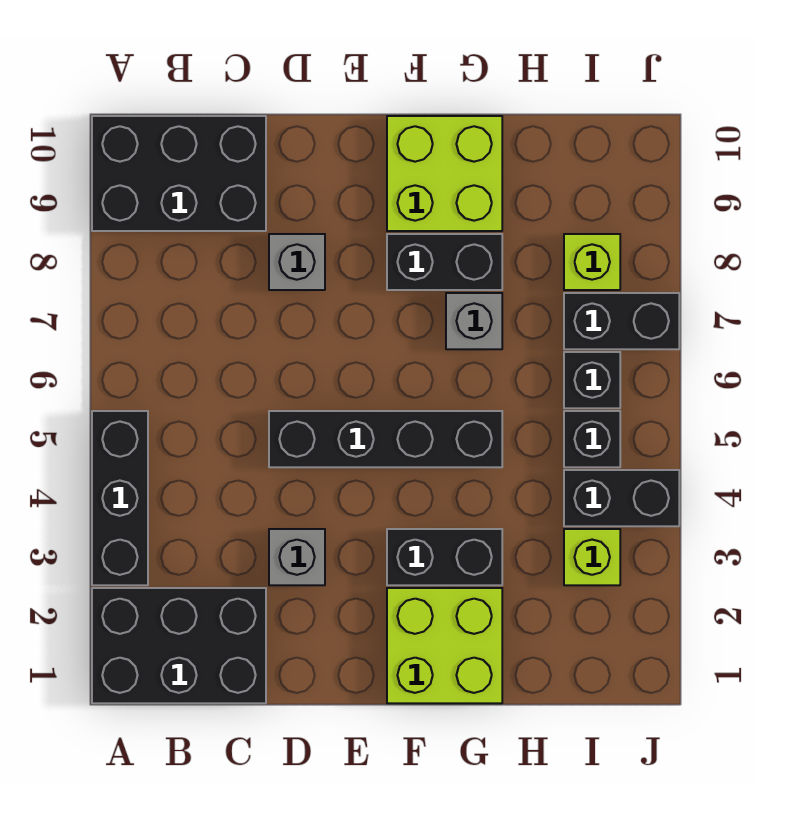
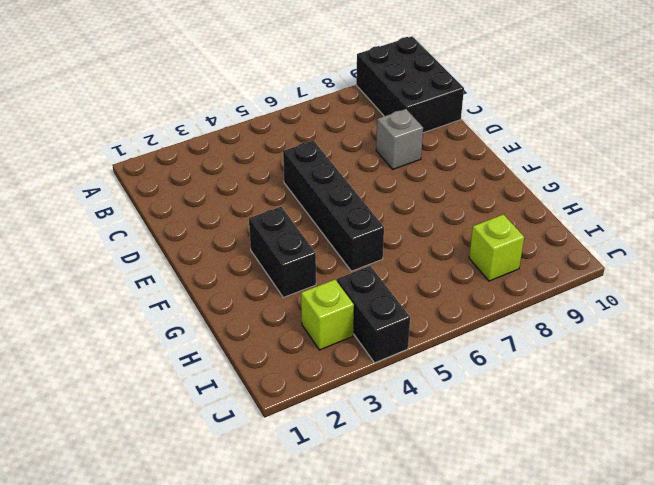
none -> black 2x3 brick [92,588,266,703]
none -> black 1x3 brick [92,411,148,585]
none -> grey 1x1 brick [269,529,325,585]

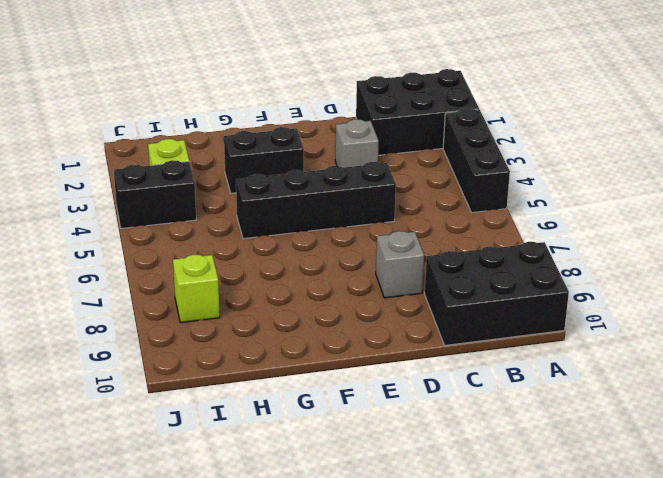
none -> lime 2x2 brick [387,588,502,703]
none -> black 1x2 brick [387,234,502,290]
none -> lime 2x2 brick [387,116,502,231]

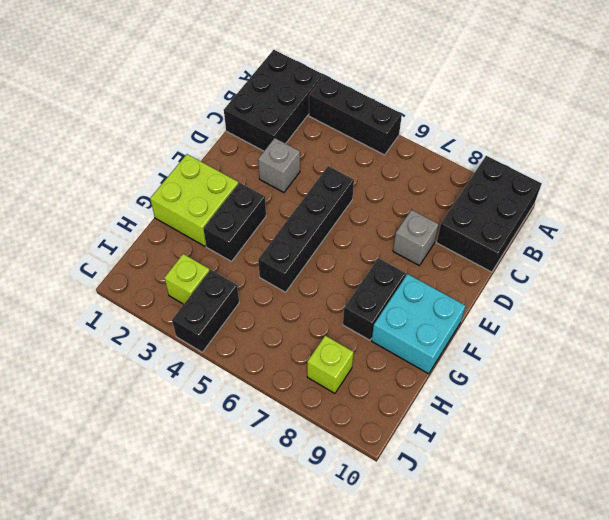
cyan 2x2 brick [372,274,465,374] -> lime 2x2 brick [387,116,502,231]
none -> grey 1x1 brick [446,293,502,349]
none -> black 1x1 brick [564,411,620,467]
none -> black 1x1 brick [564,352,620,408]

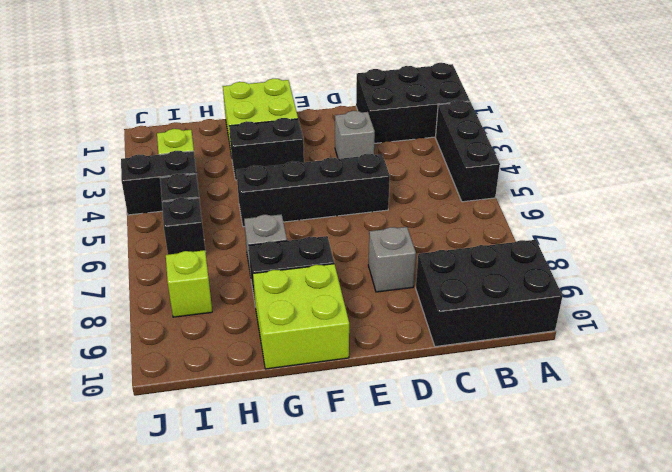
none -> black 1x2 brick [564,293,679,349]

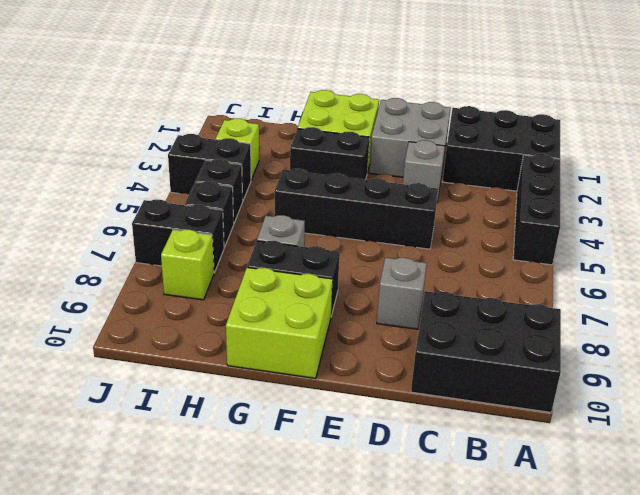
grey 2x2 brick [369,98,451,177] -> none

